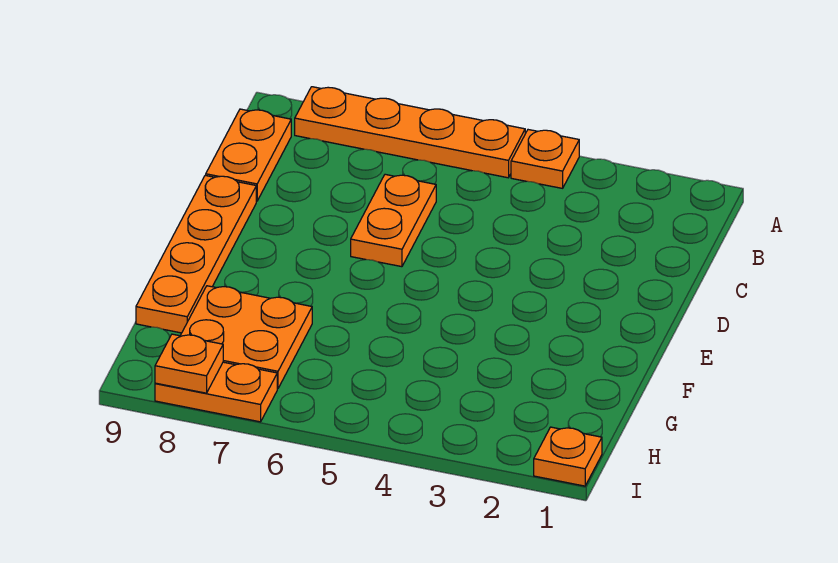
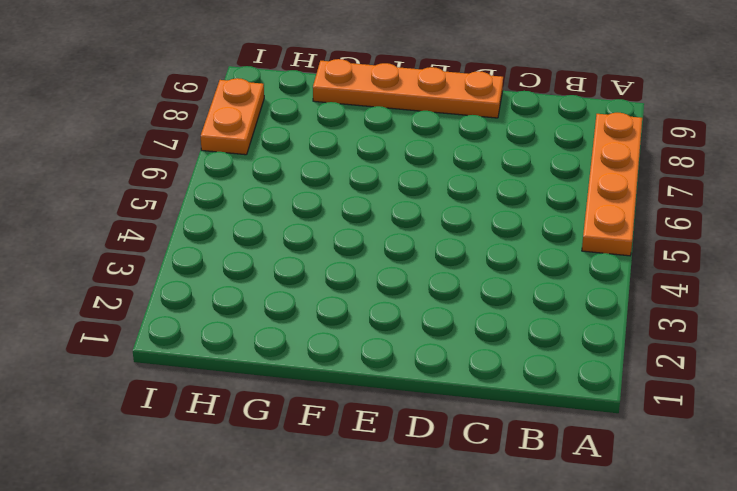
none -> orange 1x1 plate [511,130,579,188]
none -> orange 1x2 plate [206,109,291,201]

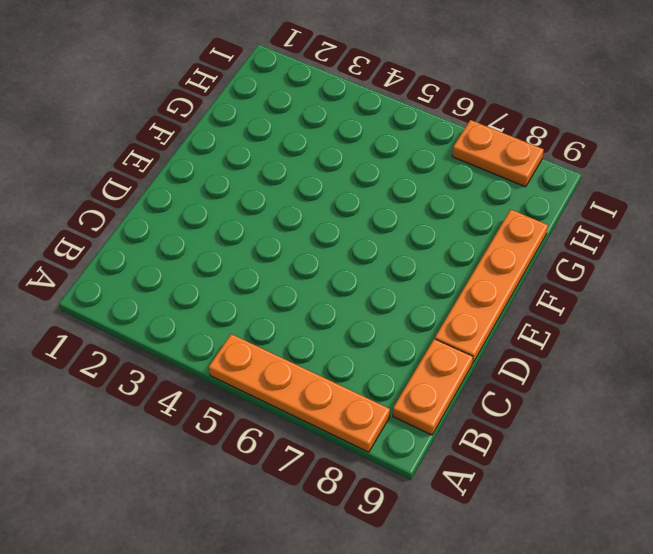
none -> orange 1x1 plate [511,130,579,188]
none -> orange 1x2 plate [351,174,436,267]

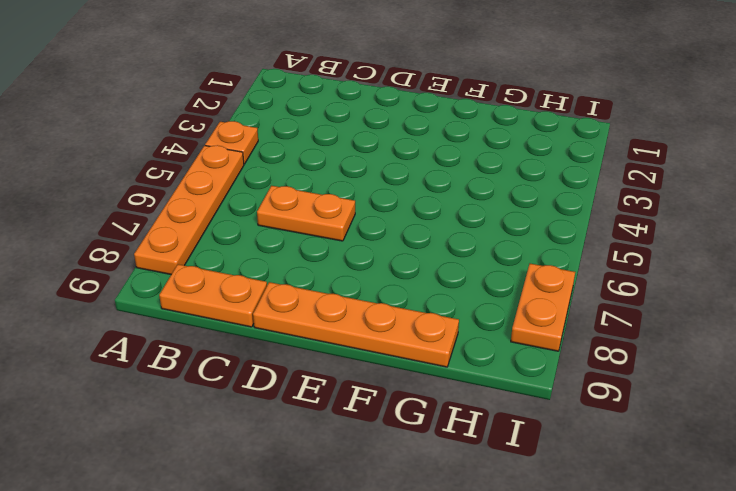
none -> orange 2x2 plate [180,286,312,389]
none -> orange 1x1 plate [534,427,602,486]

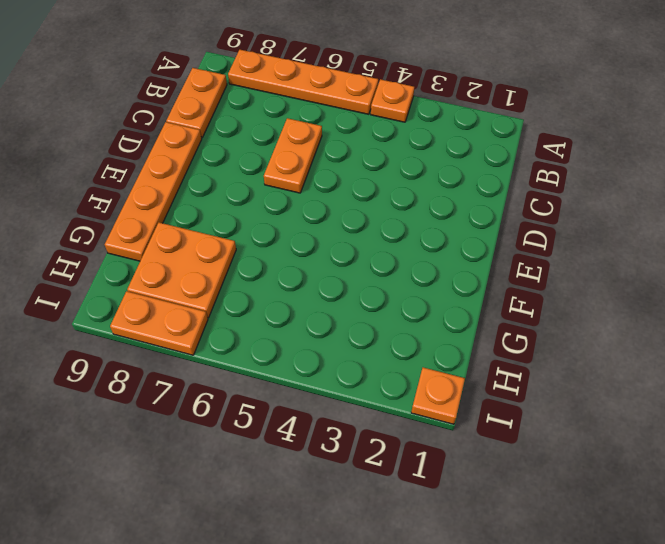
none -> orange 1x1 plate [155,334,223,393]

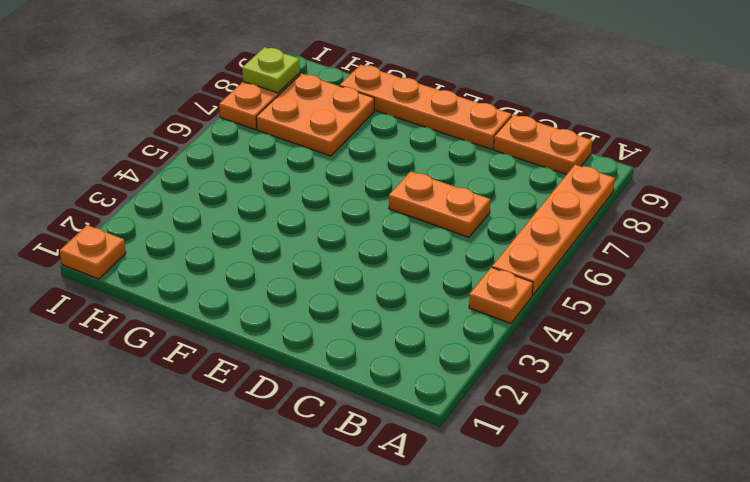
lime 1x1 plate [242,47,300,93] -> orange 1x1 plate [155,334,223,393]

